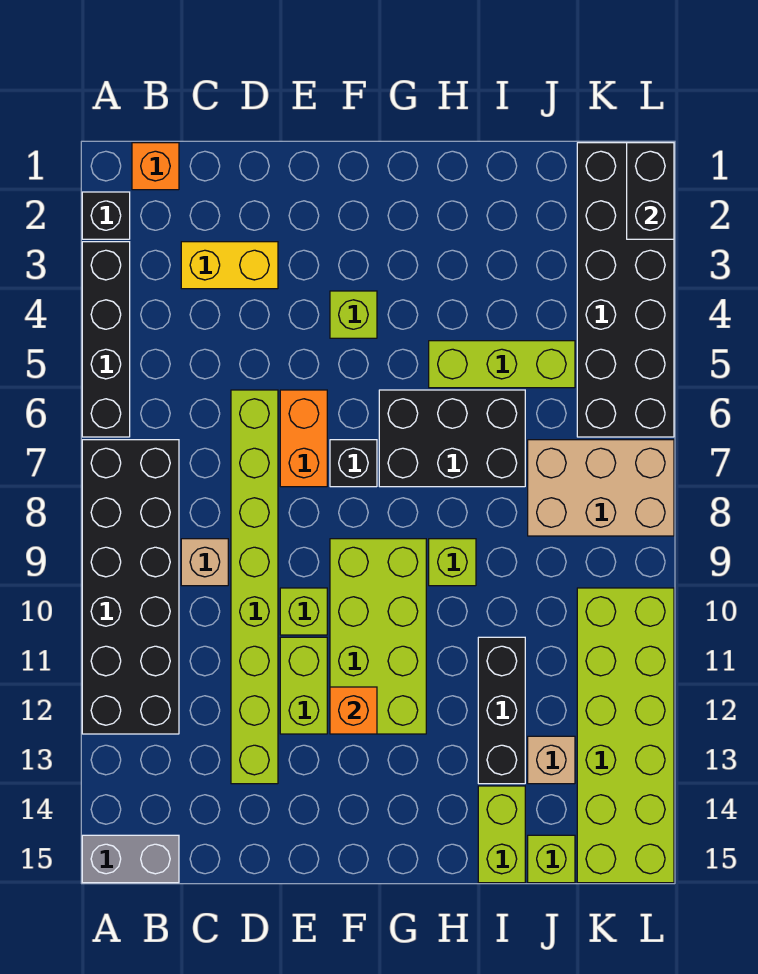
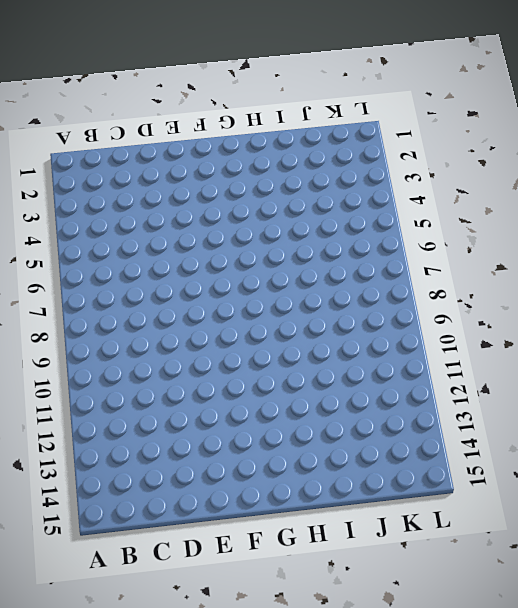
none -> black 1x1 brick [82,192,130,239]
none -> black 1x4 brick [82,242,130,437]
none -> black 2x6 brick [82,440,179,734]

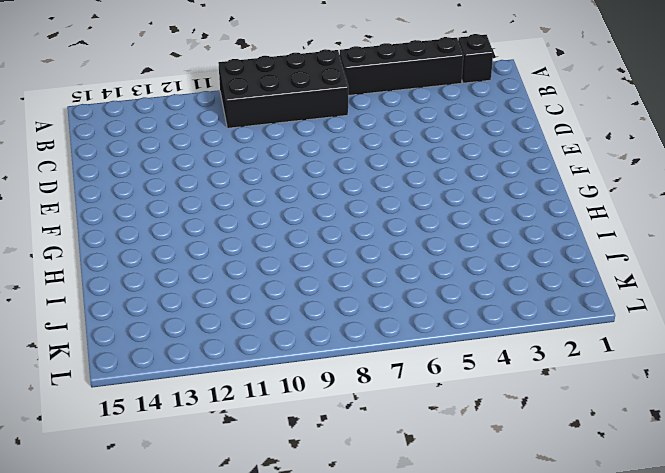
black 2x4 brick [218,49,348,128] -> black 2x6 brick [82,440,179,734]
none -> grey 1x2 brick [82,835,179,883]
none -> orange 1x1 brick [132,143,179,190]
none -> yellow 1x2 brick [181,242,278,289]

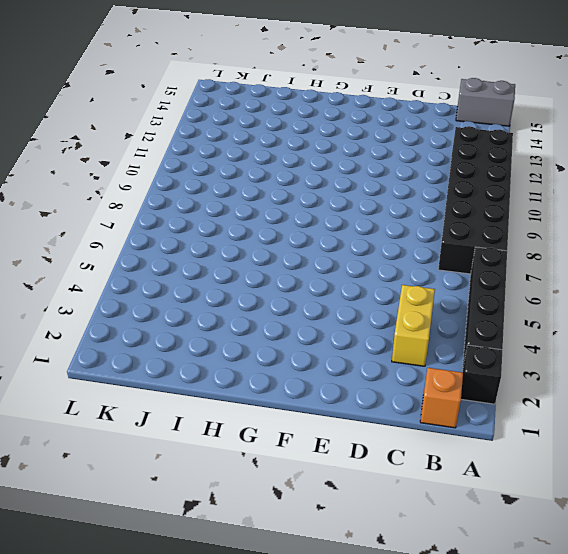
yellow 1x2 brick [392,285,435,366] -> yellow 1x2 brick turned to [181,242,278,289]
none -> tan 1x1 brick [181,539,228,586]
none -> lime 1x8 brick [231,390,278,784]
none -> orange 1x2 brick [280,390,327,487]

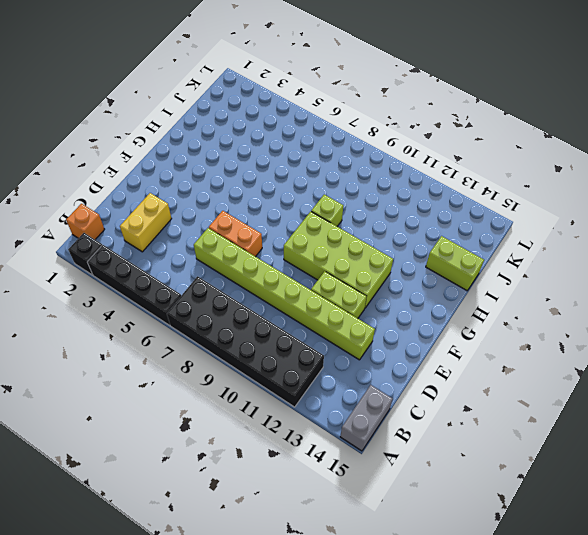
none -> tan 1x1 brick [181,539,228,586]
none -> lime 1x1 brick [280,588,327,635]
none -> lime 1x1 brick [330,291,377,338]

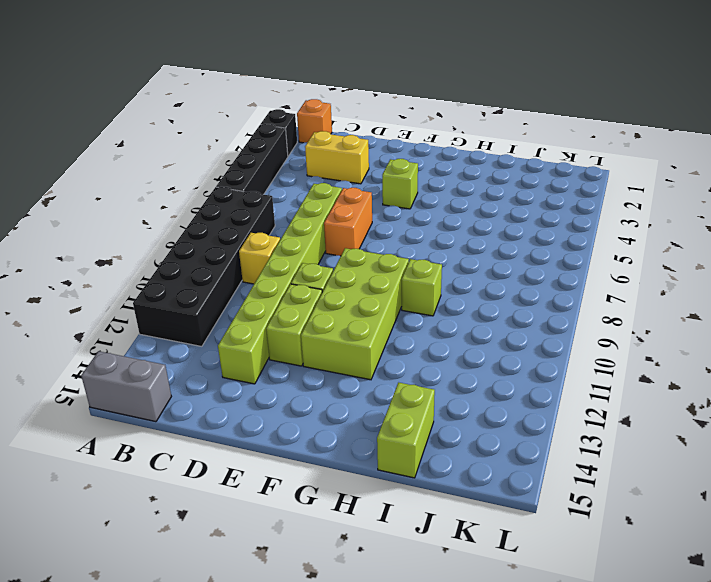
yellow 1x1 brick [239,233,280,284] -> tan 1x1 brick [181,539,228,586]
none -> black 1x1 brick [330,440,377,487]
none -> black 2x3 brick [379,390,525,487]
none -> lime 1x3 brick [429,341,575,388]

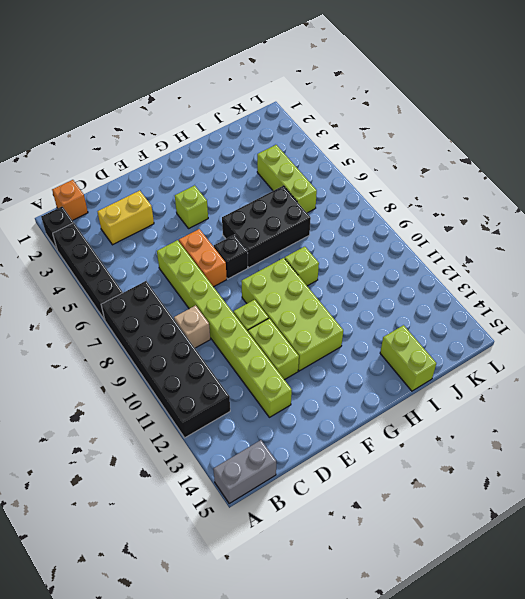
lime 1x3 brick [257,145,317,213] -> lime 1x3 brick turned to [429,341,575,388]
none -> black 1x3 brick [478,637,525,784]
none -> tan 2x3 brick [528,440,674,536]
none -> tan 1x1 brick [528,736,575,784]

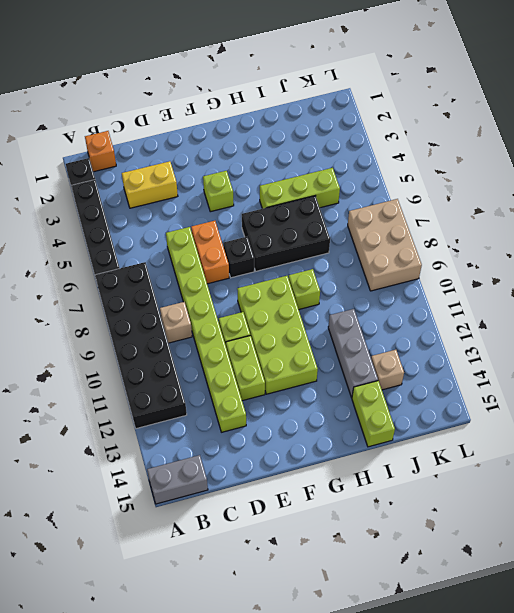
grey 1x3 brick [328,309,378,398] -> black 1x3 brick [478,637,525,784]
tan 2x3 brick [348,199,422,291] -> tan 2x3 brick turned to [528,440,674,536]
none -> lime 1x1 brick [528,835,575,883]
none -> black 2x6 brick [577,143,674,437]
none -> lime 2x6 brick [577,588,674,883]

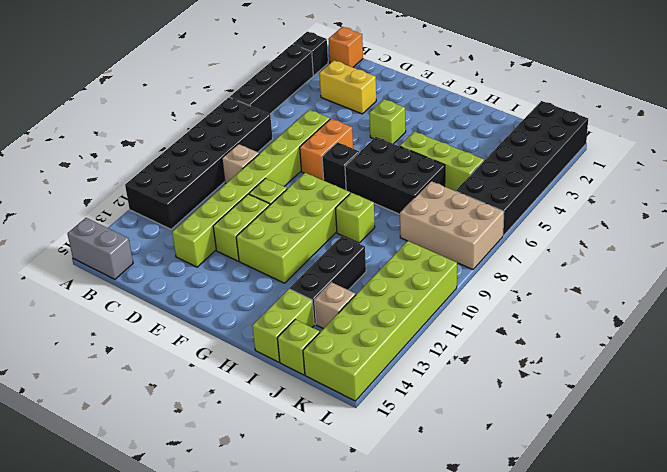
none -> orange 1x1 brick [330,687,377,734]
none -> black 1x2 brick [627,143,674,239]

